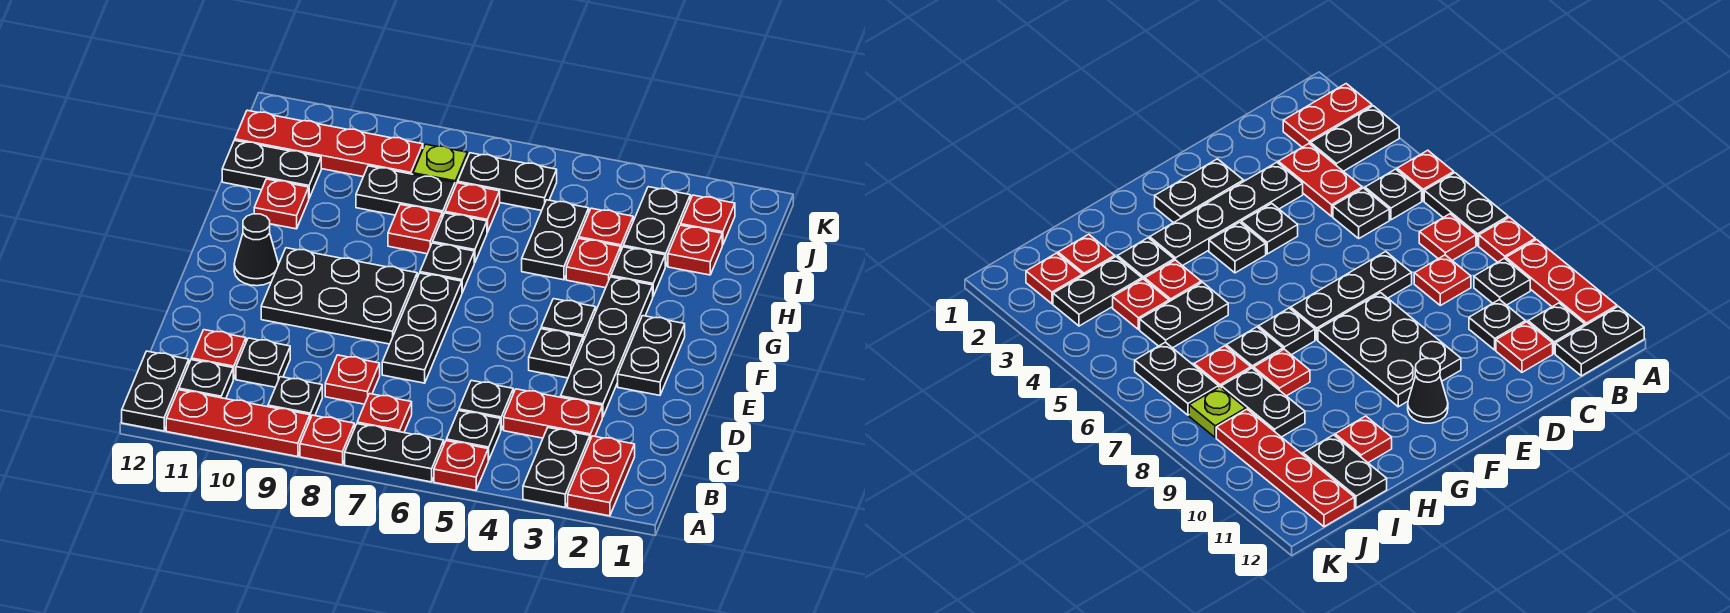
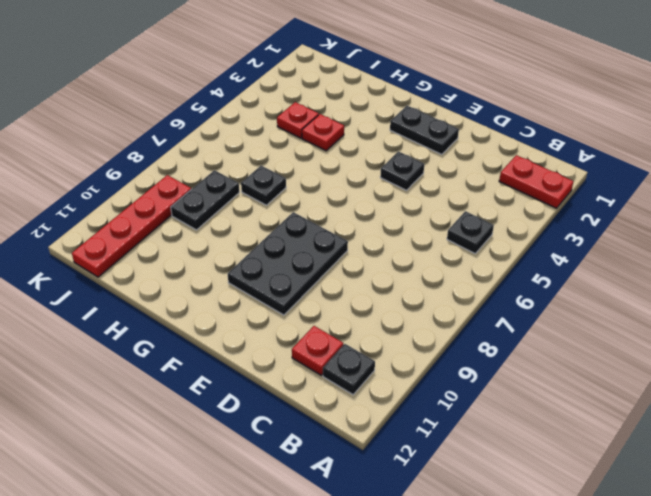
none -> black 1x2 plate [523,428,590,507]
none -> red 1x1 plate [434,441,488,490]
none -> black 1x2 plate [345,424,444,482]
none -> red 1x1 plate [300,415,354,465]

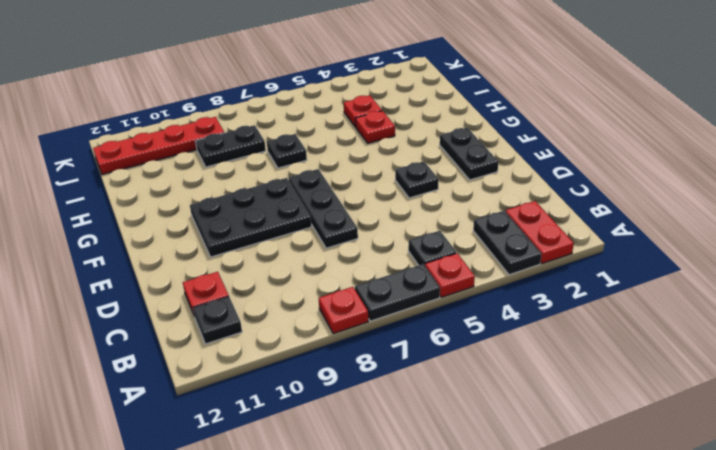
none -> red 1x3 plate [166,390,310,457]
none -> black 1x2 plate [122,351,189,431]
none -> red 1x1 plate [357,394,412,433]
none -> black 1x1 plate [268,377,322,419]

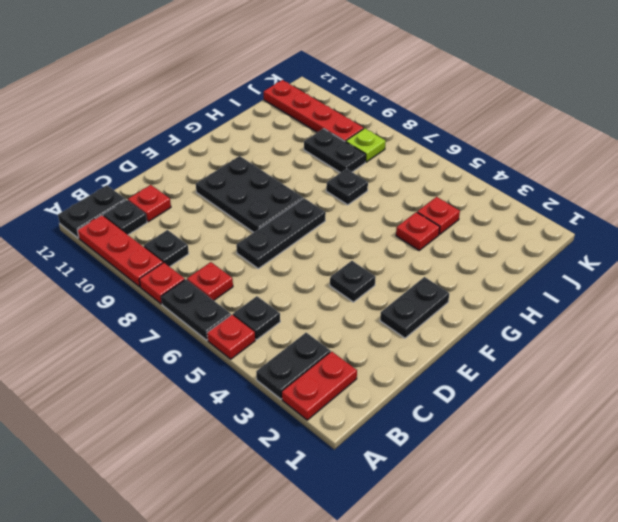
none -> red 1x2 plate [504,389,602,440]
none -> black 1x1 plate [459,380,513,430]
none -> red 1x1 plate [325,355,380,404]
none -> black 1x1 plate [236,338,290,387]

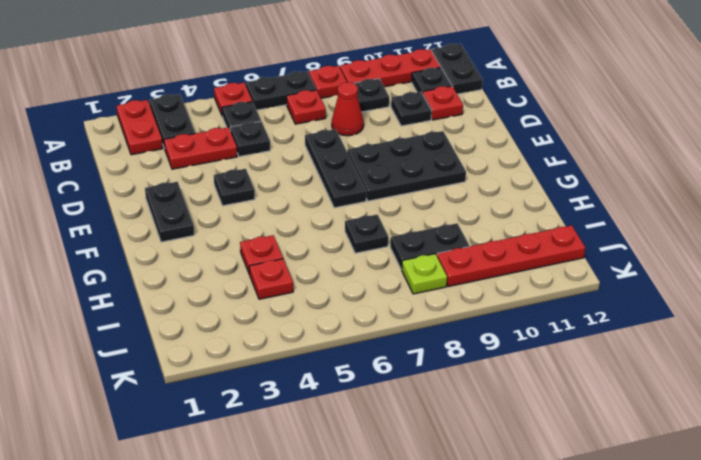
red 1x1 cone [332,82,364,136] -> red 1x1 plate [325,355,380,404]
none -> black 1x4 plate [561,277,653,417]
none -> black 1x1 plate [541,299,596,341]
none -> black 1x1 cone [234,214,278,286]
none -> black 1x1 plate [420,243,474,293]

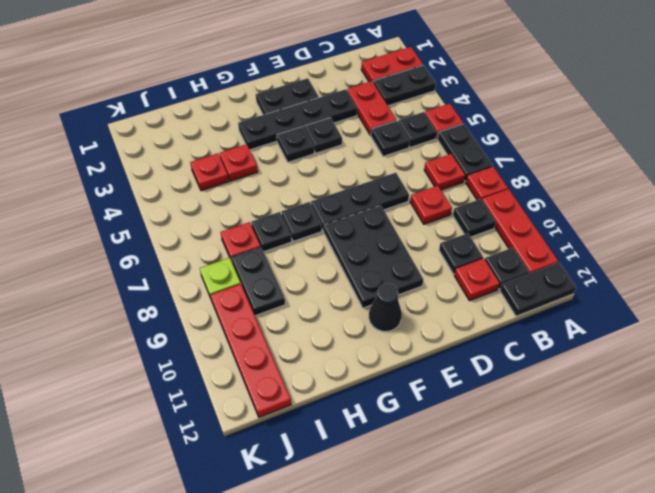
none -> black 1x1 plate [611,247,665,296]
none -> black 1x2 plate [522,200,589,280]
none -> red 1x1 plate [388,205,442,254]
none -> red 1x1 plate [254,179,309,229]

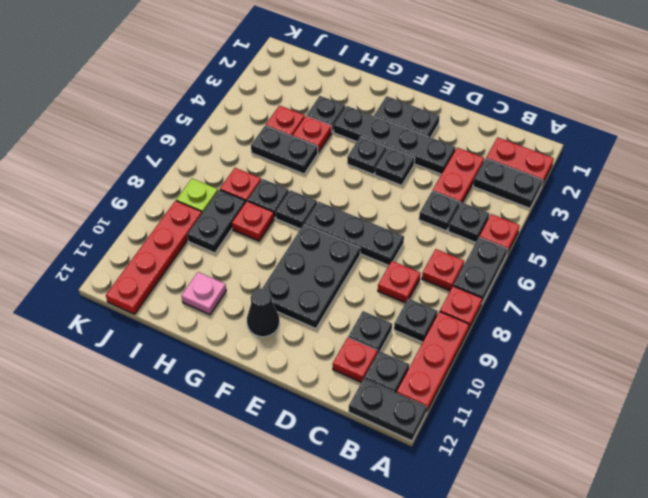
pink 1x1 plate [181,272,226,315] -> red 1x1 plate [254,179,309,229]
none -> red 1x1 plate [668,225,722,275]
none -> black 1x2 plate [623,187,690,267]
none -> black 1x2 plate [222,140,321,198]
none -> red 1x1 plate [681,195,735,245]

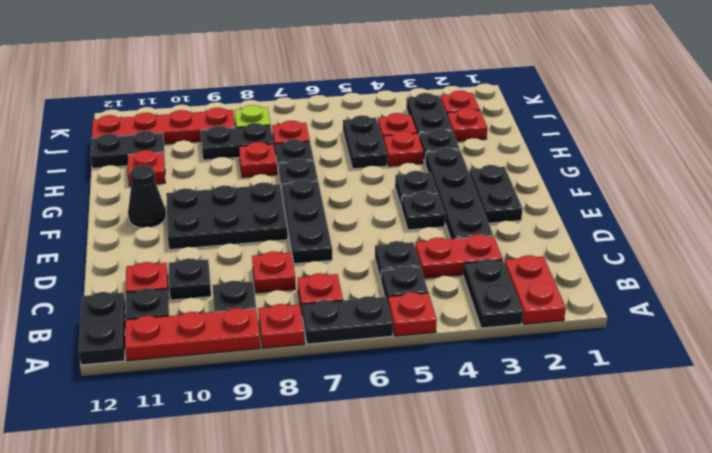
none -> black 1x2 plate [458,153,557,211]

